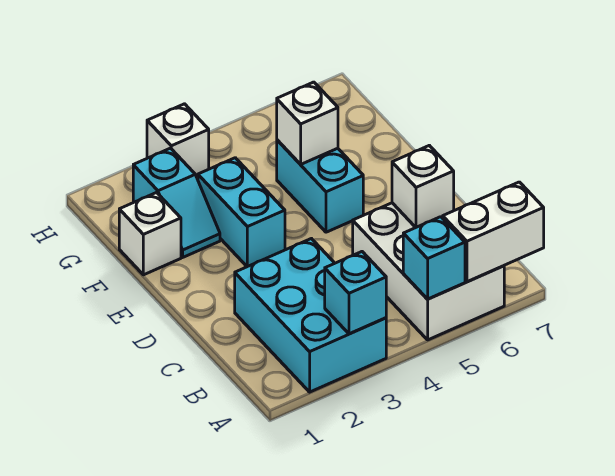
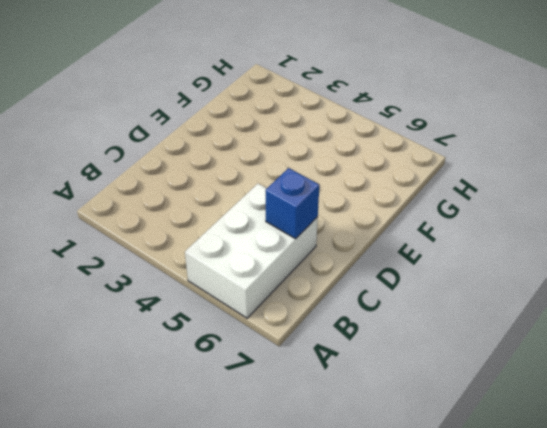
blue 1x1 brick [266,168,319,239] -> white 1x1 brick [392,145,454,227]
none -> cyan 2x3 brick [235,239,386,392]
none -> cyan 1x2 brick [198,158,285,266]
none -> cyan 1x2 brick [277,140,363,232]

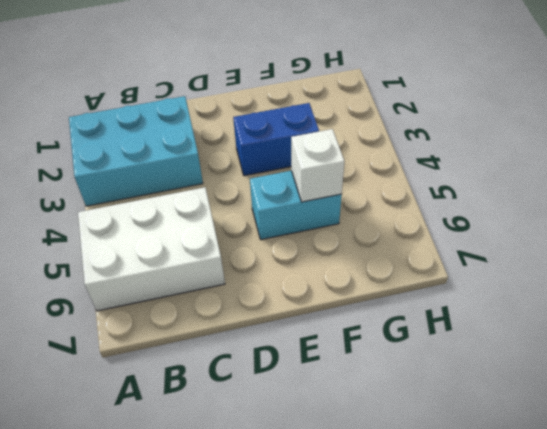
blue 1x2 brick [233,103,319,176] -> cyan 1x2 brick [198,158,285,266]
none -> white 1x1 brick [119,193,181,275]
none -> cyan 1x2 slope [133,148,220,257]
none -> white 1x1 brick [147,104,209,175]

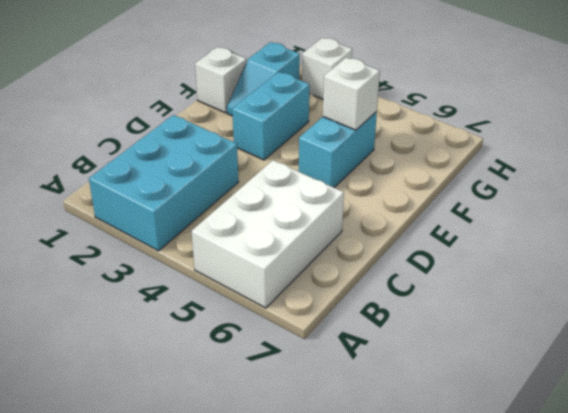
none -> cyan 1x1 brick [325,252,386,334]
none -> cyan 1x1 brick [403,217,465,299]
none -> white 1x2 brick [443,182,544,282]

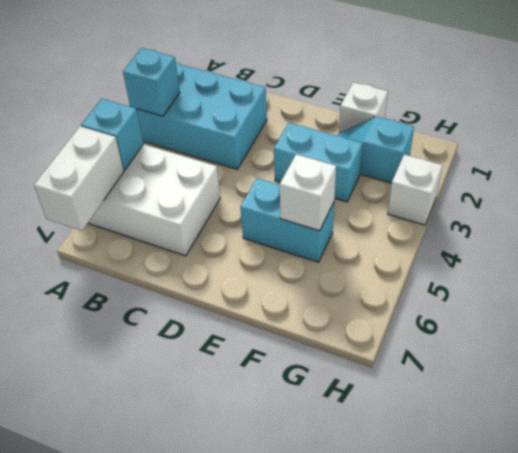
none -> white 1x1 brick [392,145,454,227]

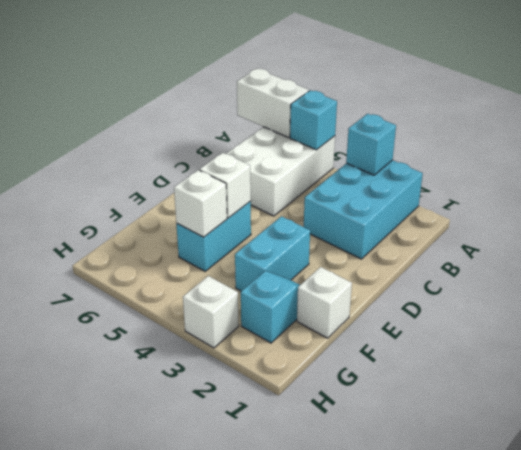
white 1x1 brick [199,153,251,218] -> white 1x1 brick moved to [392,145,454,227]

